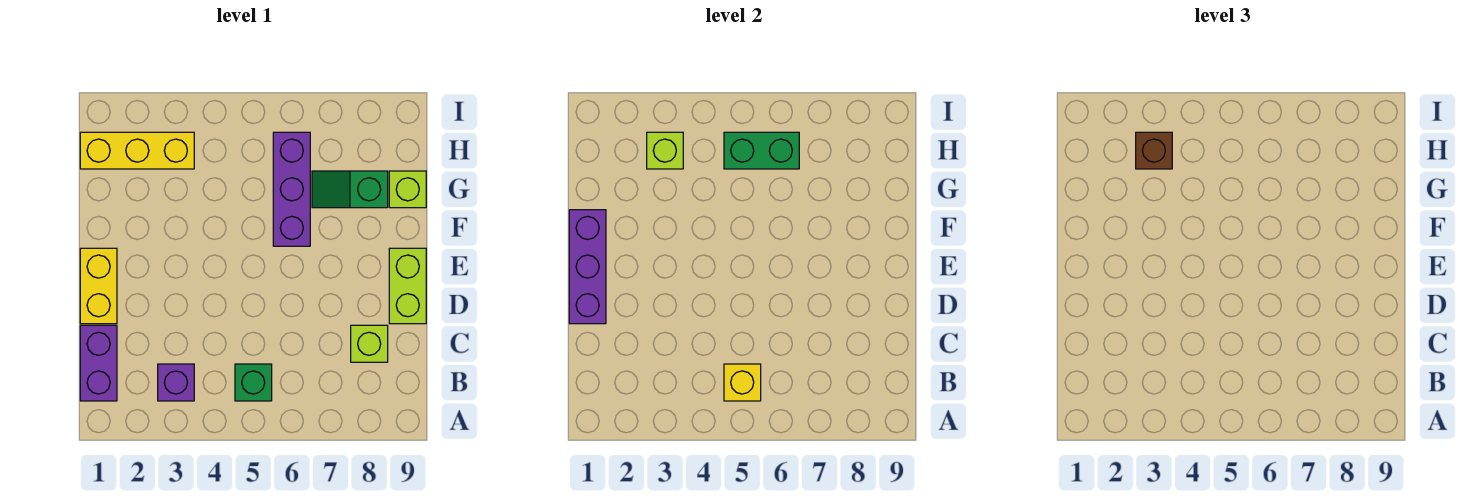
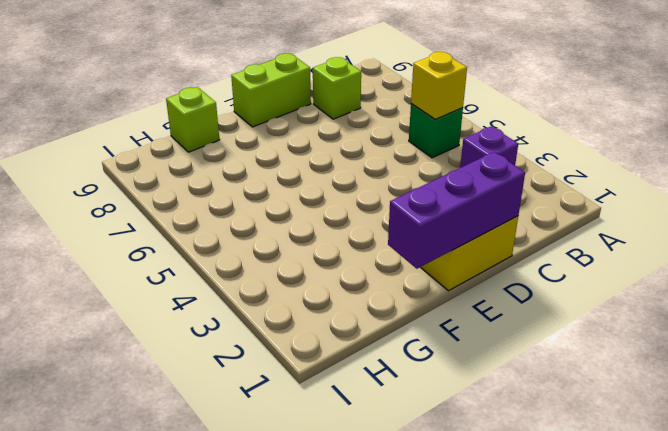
none -> purple 1x2 brick [80,325,117,401]
none -> purple 1x3 brick [273,132,310,246]
none -> green 1x2 slope [312,171,388,208]

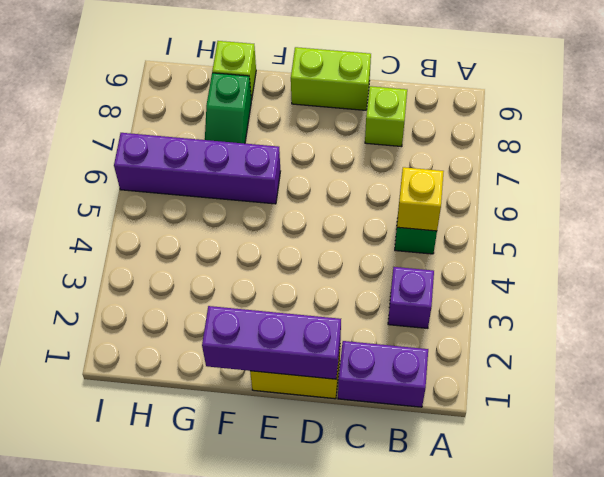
purple 1x4 brick [114,133,280,204] -> purple 1x3 brick [273,132,310,246]
none -> yellow 1x3 brick [80,132,194,169]
none -> lime 1x1 brick [647,132,683,169]
none -> green 1x2 brick [724,132,799,169]

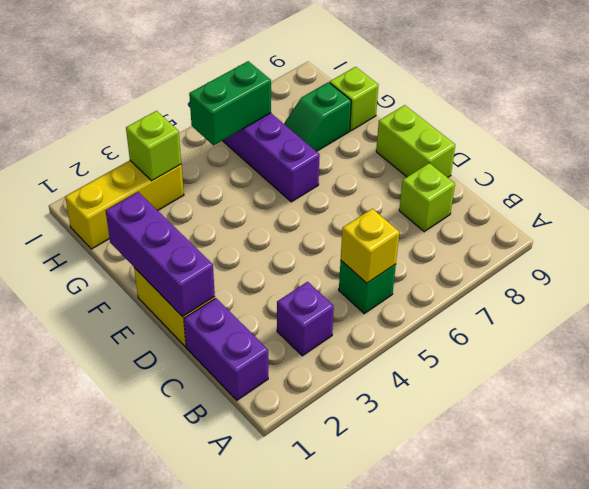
none -> brown 1x1 brick [1136,132,1172,169]

